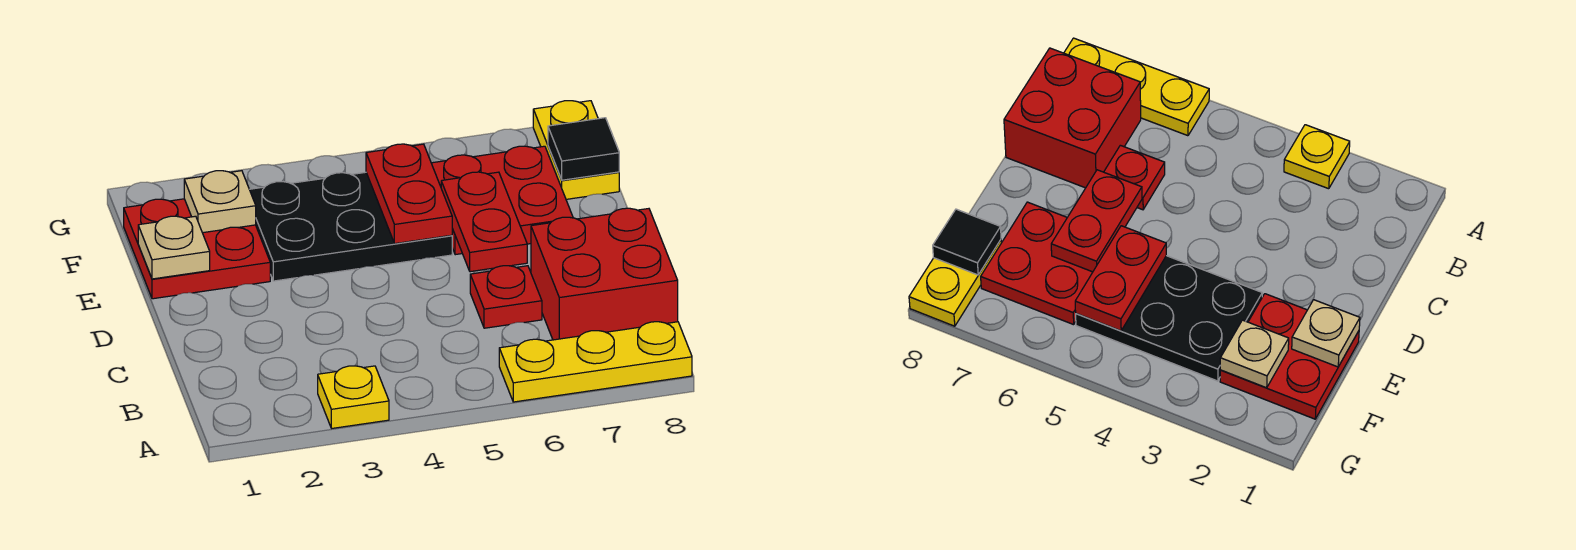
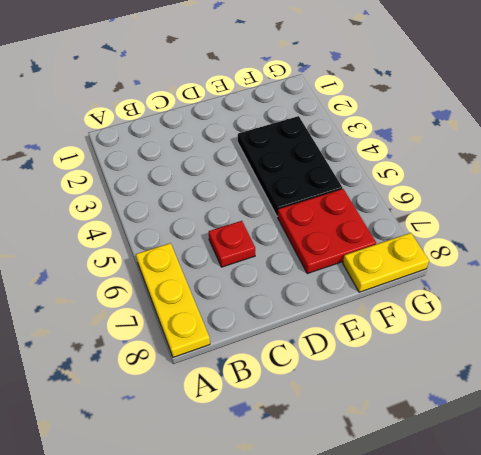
none -> yellow 1x1 plate [318,366,389,428]
none -> red 2x2 brick [531,208,678,340]
none -> red 2x2 plate [124,199,270,299]

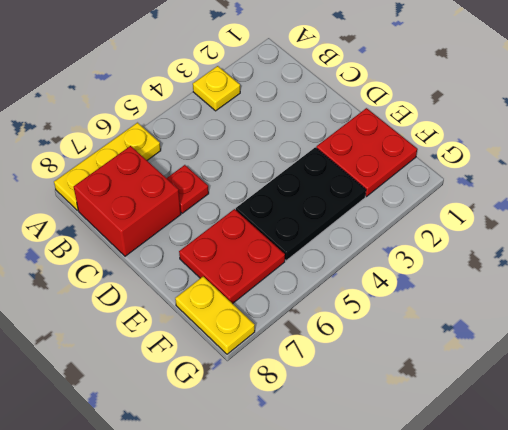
none -> red 1x2 plate [441,172,527,272]
none -> tan 1x1 plate [138,216,210,279]
none -> red 1x2 plate [366,144,452,244]

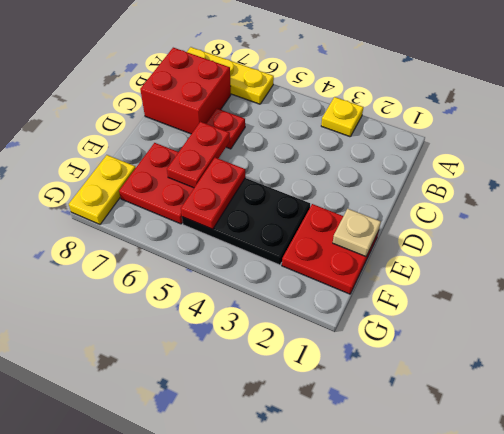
none -> tan 1x1 plate [184,171,256,233]
none -> black 1x1 tile [548,118,619,180]

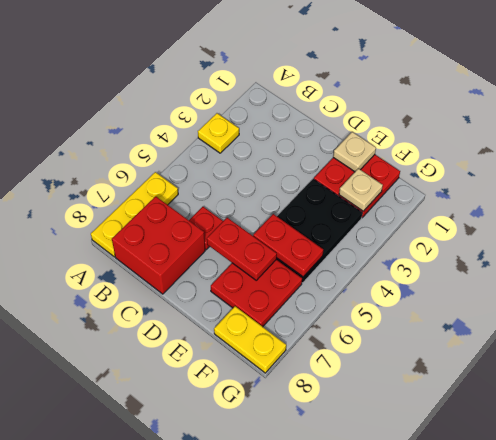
none -> black 1x1 tile [548,118,619,180]

